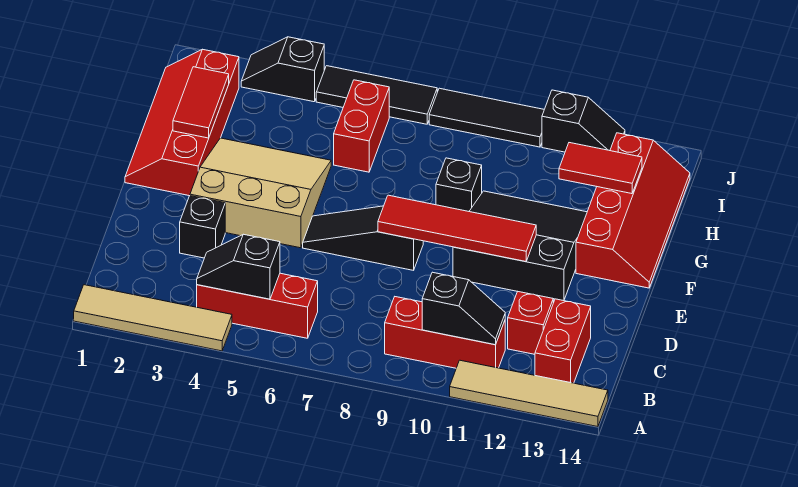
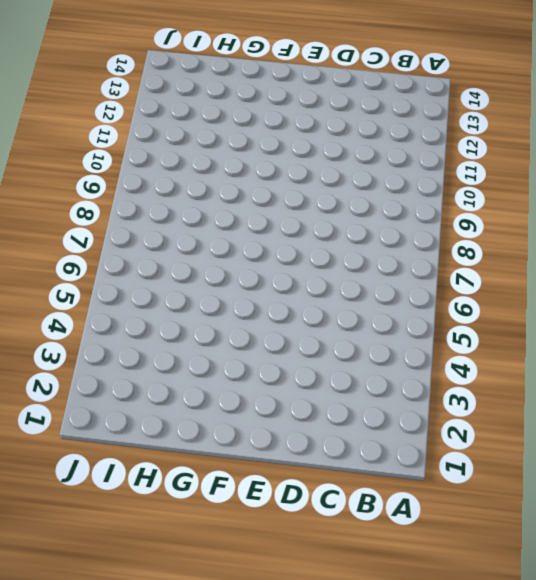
none -> tan 1x4 tile [74,285,232,351]
none -> tan 1x4 tile [450,360,608,427]
none -> red 1x3 brick [197,273,318,338]

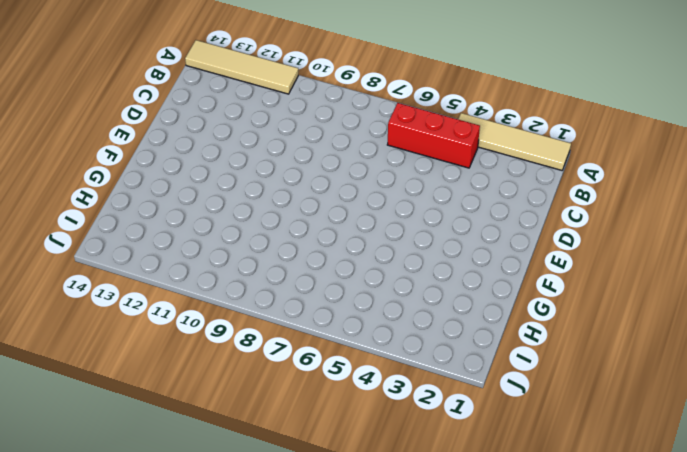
none -> red 1x3 brick [385,297,505,368]
none -> red 1x2 brick [535,299,591,383]
none -> red 1x1 brick [508,291,553,354]

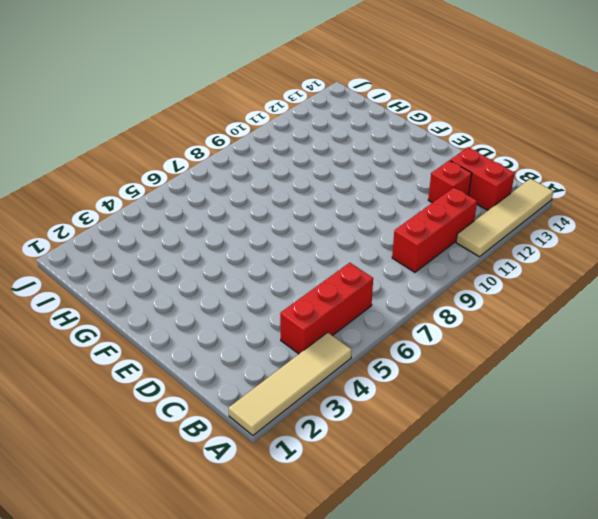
none -> black 1x1 brick [180,196,225,258]
none -> tan 3x3 slope [190,138,331,248]
none -> black 1x3 slope [303,206,423,270]

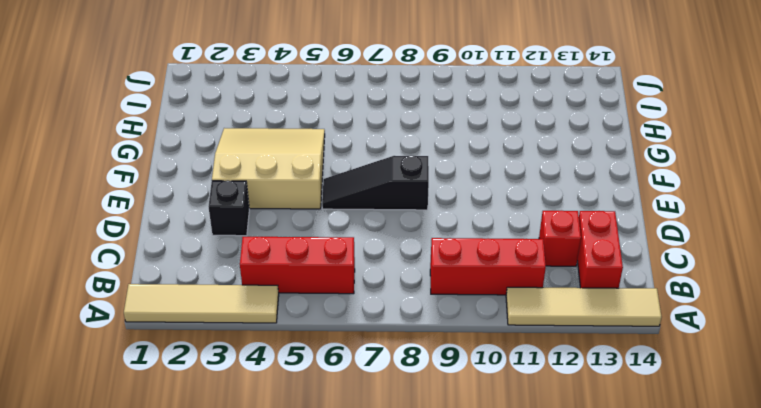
none -> black 3x3 slope [453,191,587,301]
none -> red 2x4 slope [125,49,239,196]
none -> red 2x4 slope [576,133,690,288]

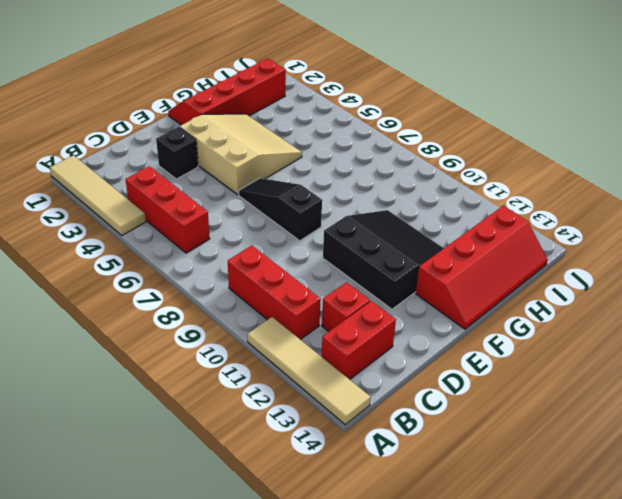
none -> black 1x1 brick [436,158,482,211]
none -> red 1x2 brick [334,80,389,172]
none -> black 1x2 slope [241,37,324,102]

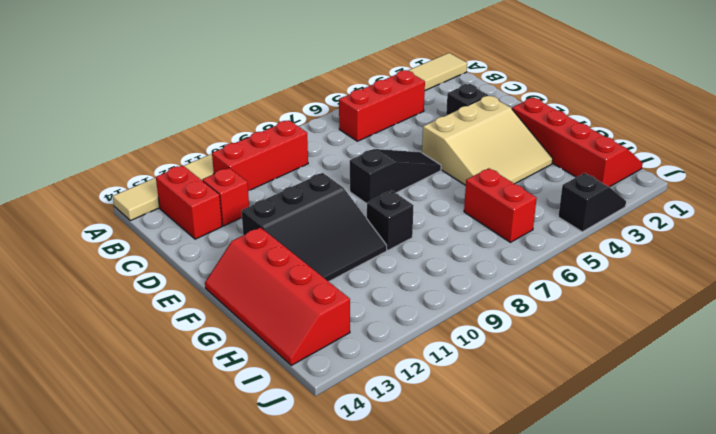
none -> black 1x3 tile [316,66,437,124]
none -> black 1x3 tile [429,88,544,147]
none -> black 1x2 slope [542,90,625,152]

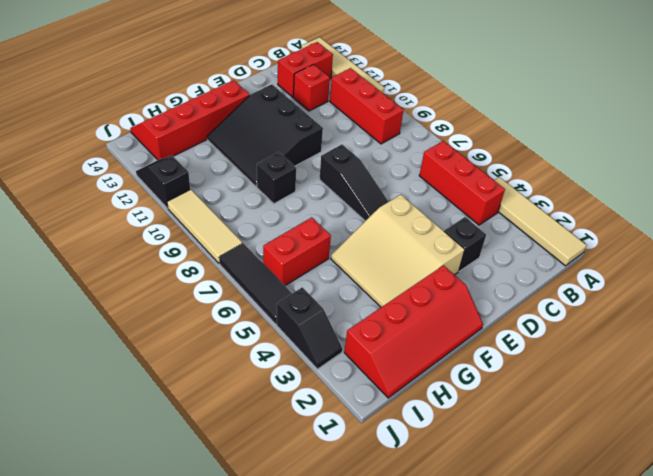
tan 1x3 tile [167,189,242,263] -> black 1x3 tile [429,88,544,147]
none -> black 1x2 slope [197,234,280,299]
none -> black 1x2 slope [422,272,505,345]
none -> red 1x4 tile [378,195,536,262]

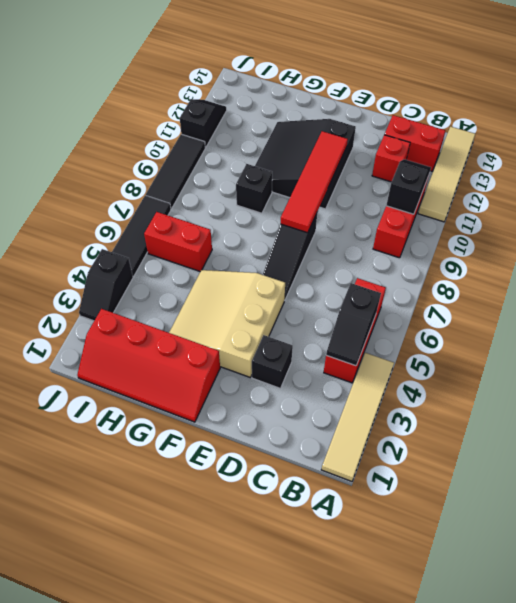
none -> red 2x4 slope [576,133,690,288]
none -> red 1x2 tile [173,67,229,138]
none -> red 1x2 tile [559,143,642,194]

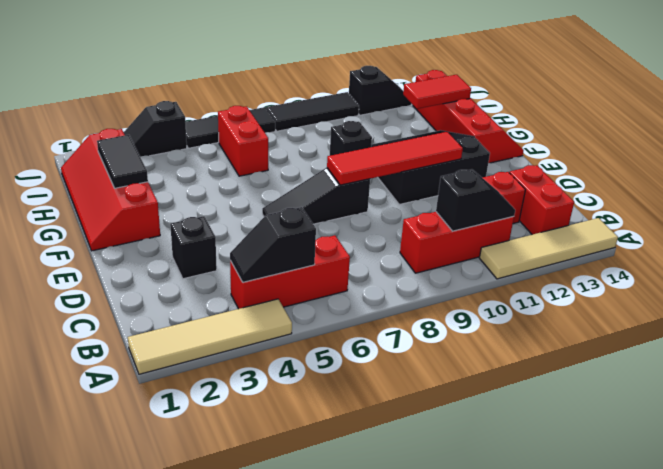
black 1x2 tile [97,135,148,188] -> red 1x2 tile [173,67,229,138]
none -> tan 3x3 slope [190,138,331,248]

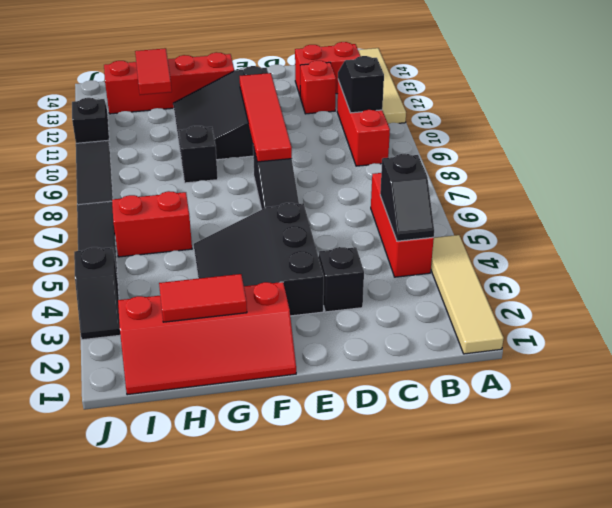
black 3x3 slope [194,203,324,316] -> tan 3x3 slope [190,138,331,248]

